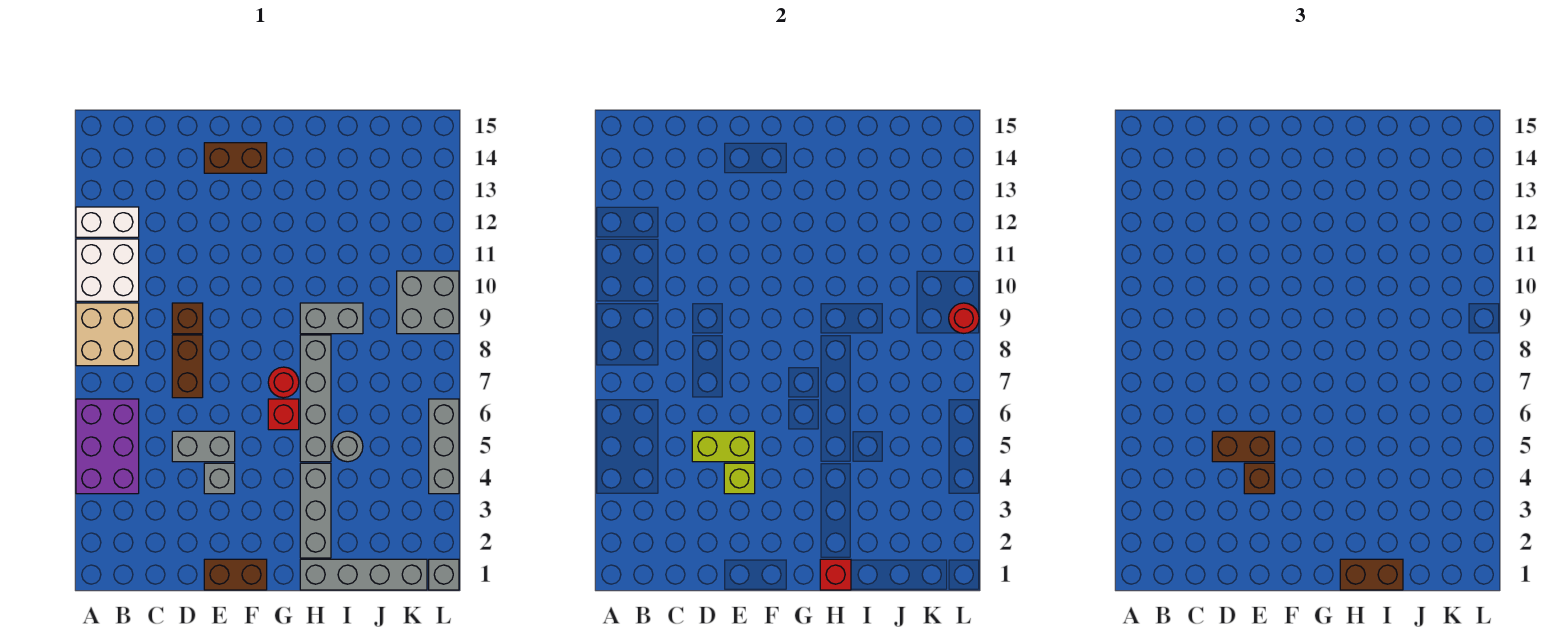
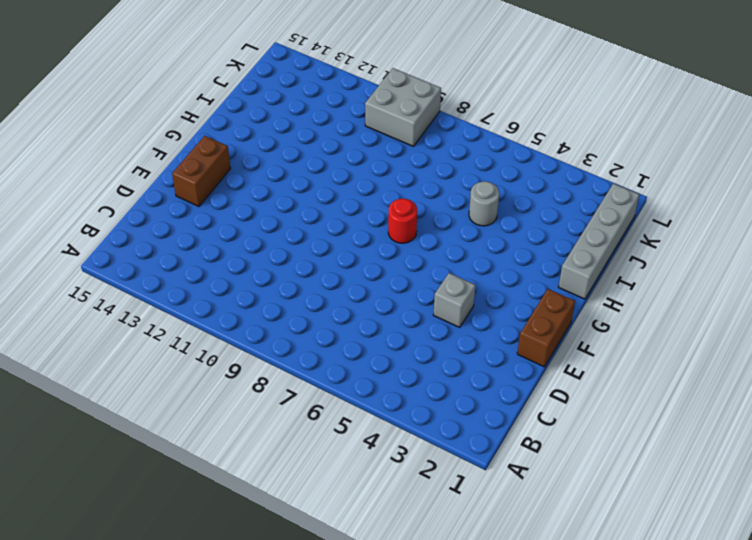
none -> purple 2x3 brick [76,399,139,494]
none -> tan 2x2 brick [76,303,139,366]
none -> white 2x2 brick [76,239,139,301]

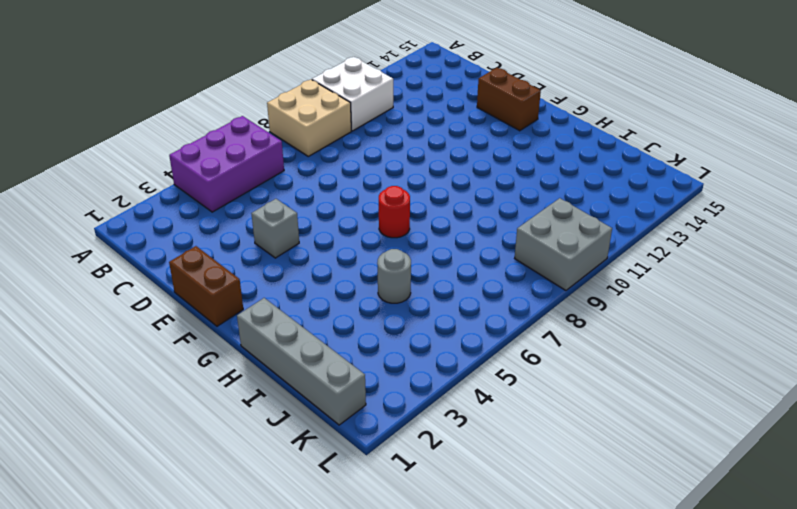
none -> white 1x2 brick [76,207,139,237]
none -> grey 1x2 brick [172,431,235,462]
none -> brown 1x2 brick [172,335,203,398]

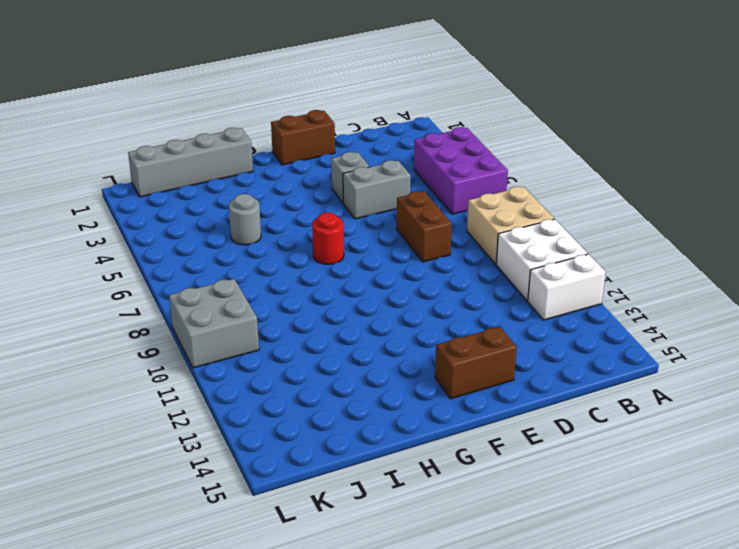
none -> brown 1x1 brick [172,303,203,334]
none -> red 1x1 brick [268,399,299,430]
none -> grey 1x3 brick [300,463,331,558]

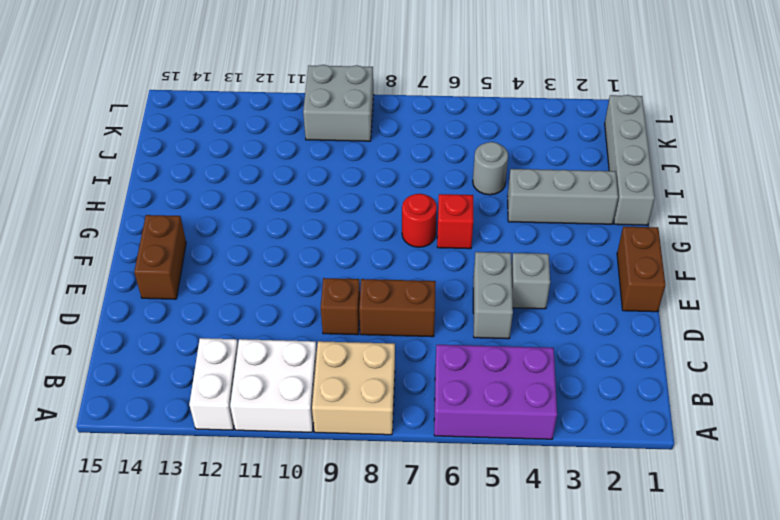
none -> grey 1x4 brick [300,335,331,462]
none -> grey 1x2 brick [300,303,363,334]
none -> grey 1x1 brick [429,559,459,590]

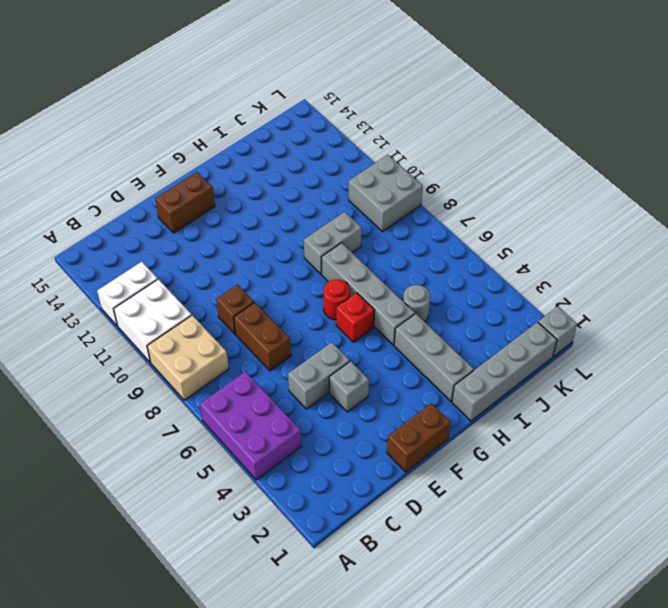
none -> grey 1x3 brick [429,399,459,494]
none -> lime 1x2 brick [692,431,755,462]
none -> lime 1x1 brick [724,463,755,494]

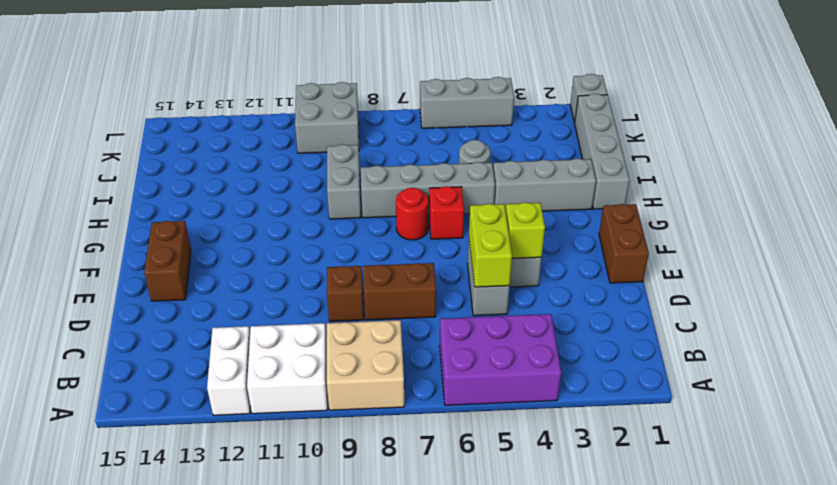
none -> red 1x1 brick [820,559,851,590]
none -> red 1x1 round brick [949,303,979,333]
none -> brown 1x2 brick [1212,431,1275,462]

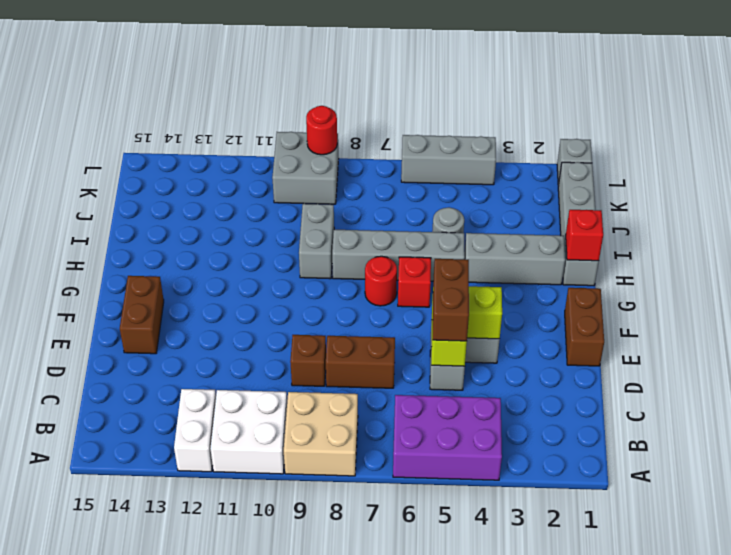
none -> brown 1x1 brick [1244,463,1275,494]
none -> brown 1x2 brick [1340,559,1403,590]

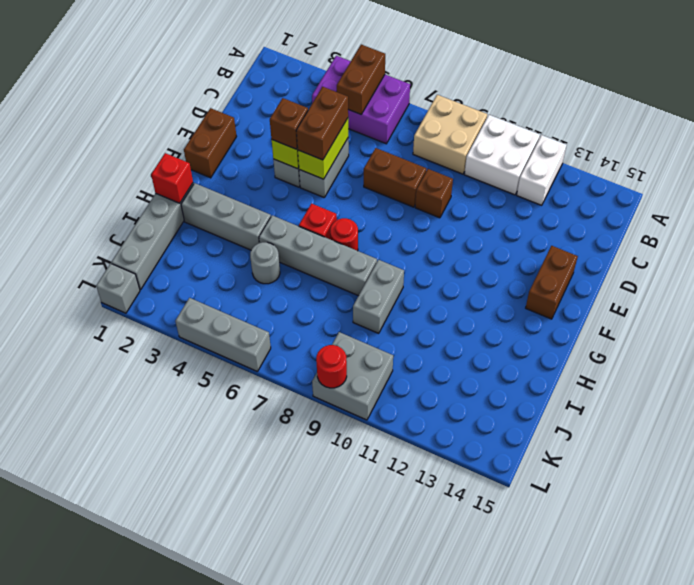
brown 1x2 brick [337,45,385,114] -> brown 1x2 brick moved to [1340,559,1403,590]

